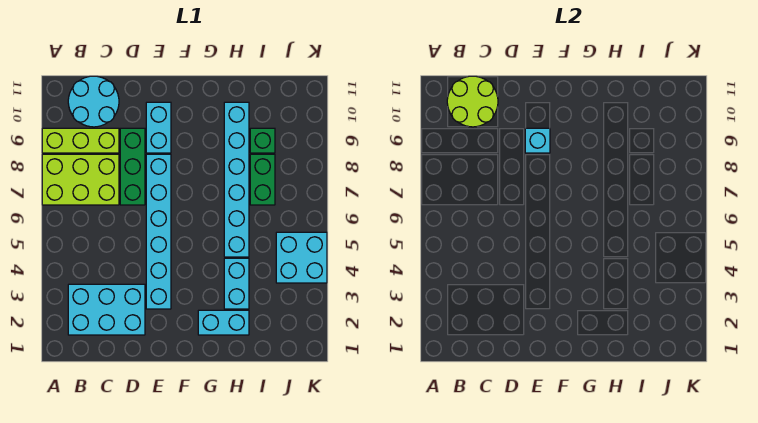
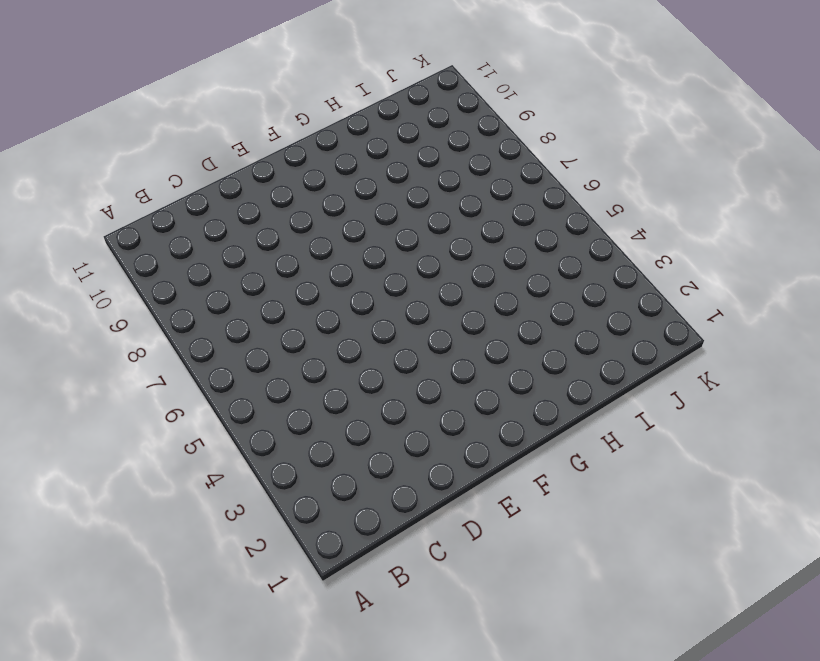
none -> lime 2x3 brick [42,154,119,205]
none -> lime 1x3 brick [42,128,119,153]
none -> cyan 2x3 brick [68,284,145,335]

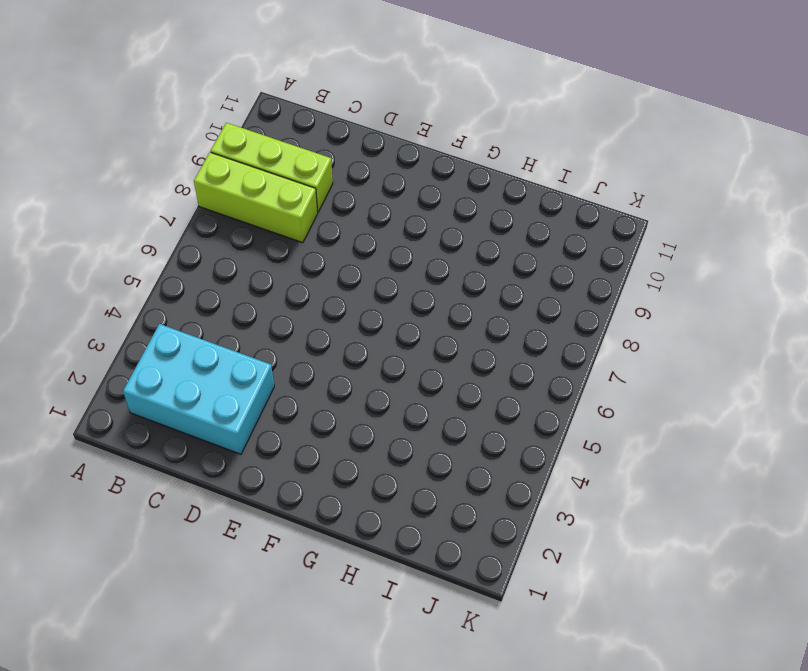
lime 1x3 brick [194,152,318,243] -> lime 2x3 brick [42,154,119,205]
none -> cyan 2x2 round brick [68,76,119,127]
none -> green 1x3 brick [120,128,145,205]
none -> cyan 1x6 brick [146,154,171,309]

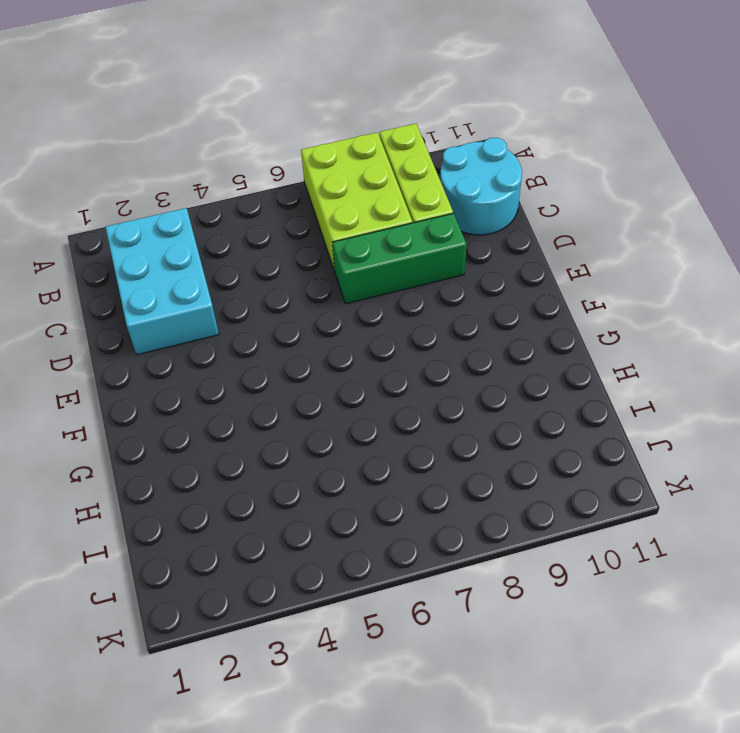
none -> cyan 1x6 brick [146,154,171,309]
none -> cyan 1x2 brick [146,102,171,153]
none -> cyan 1x2 brick [198,310,249,335]

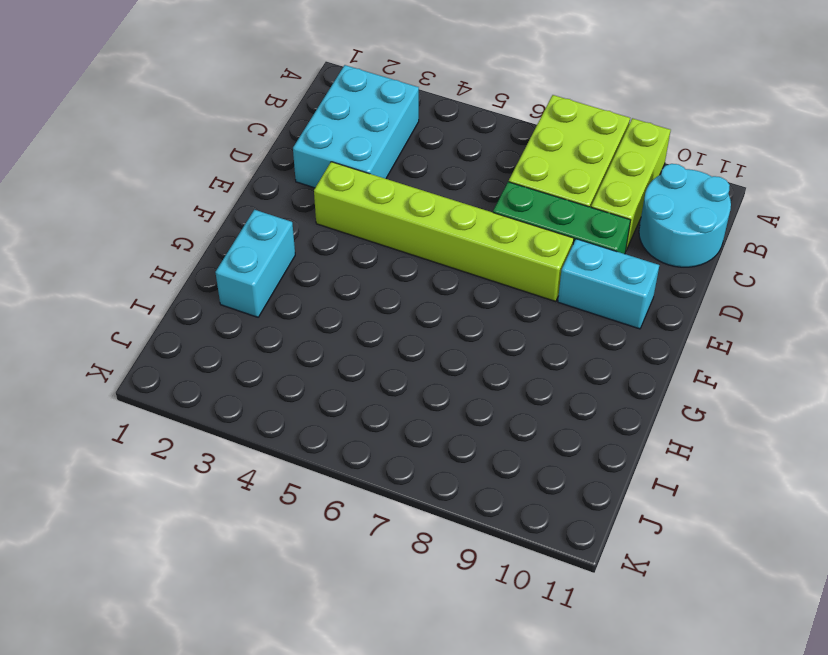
lime 1x6 brick [314,162,574,302] -> cyan 1x6 brick [146,154,171,309]
none -> cyan 1x2 brick [224,258,249,309]
none -> cyan 1x6 brick [224,102,249,257]
none -> green 1x2 brick [250,154,275,205]

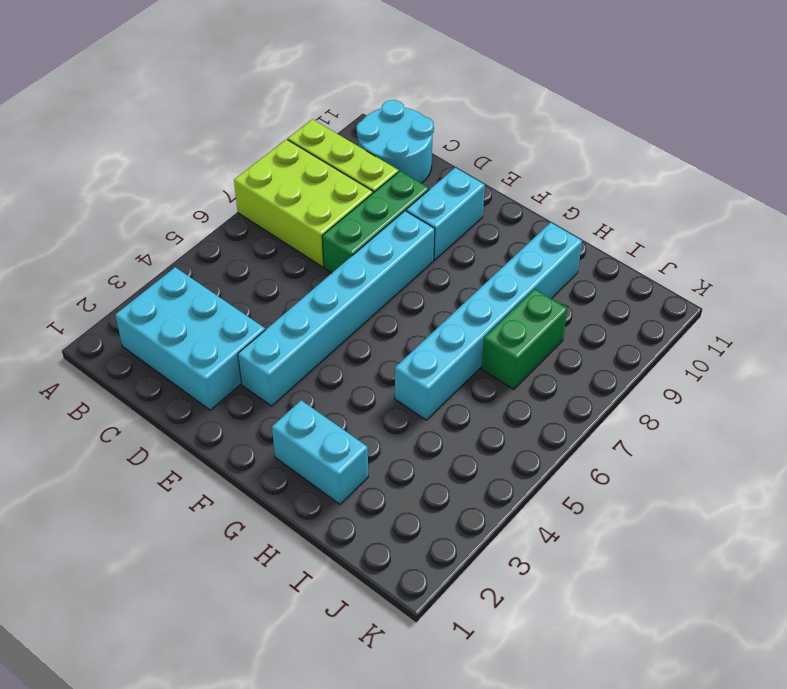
none -> cyan 1x2 brick [224,258,249,309]
none -> green 1x1 brick [250,128,275,153]
none -> cyan 2x2 brick [276,232,327,283]

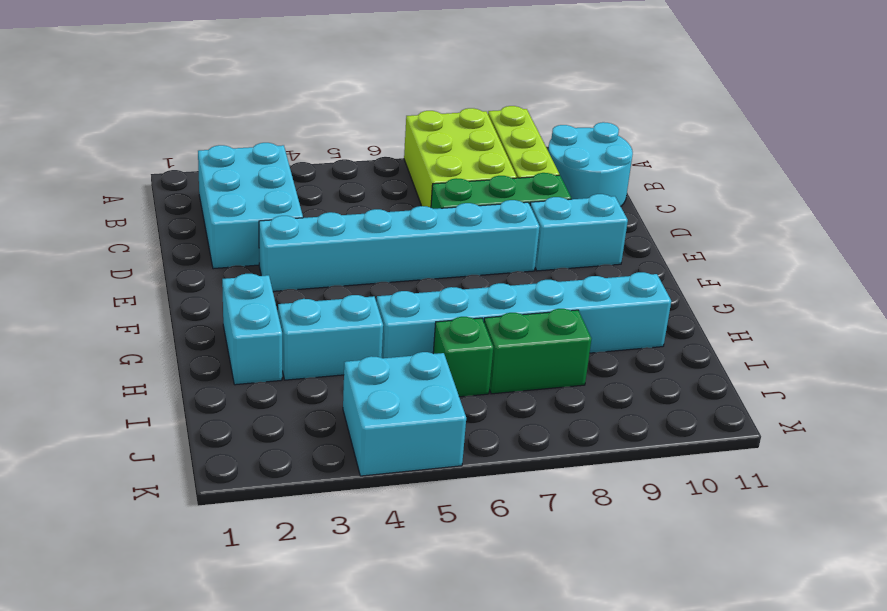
green 1x1 brick [433,317,493,397] -> green 1x1 brick moved to [250,128,275,153]
none -> lime 2x2 round brick [447,76,498,127]
none -> cyan 1x1 brick [525,128,550,153]

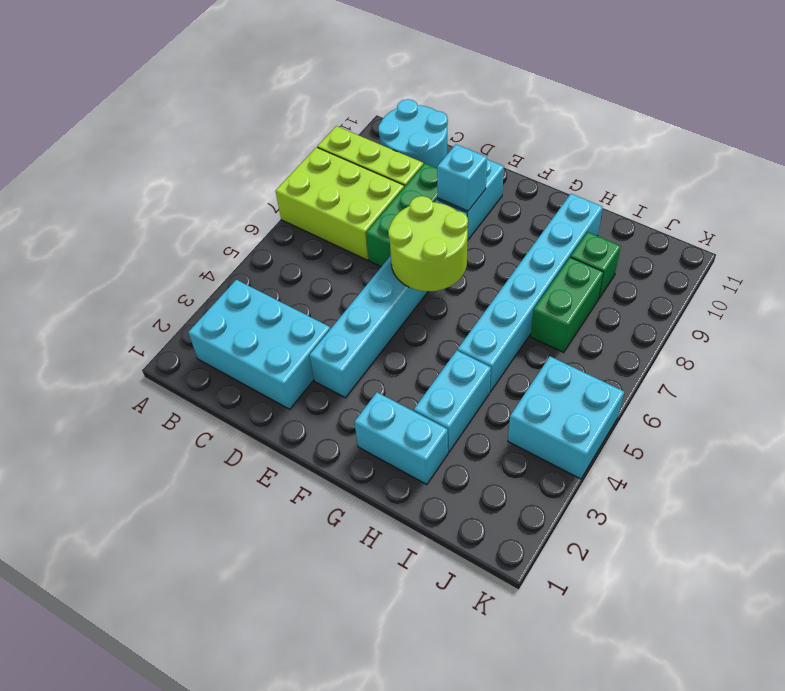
lime 2x2 round brick [388,196,468,291] -> lime 2x2 round brick moved to [447,76,498,127]

